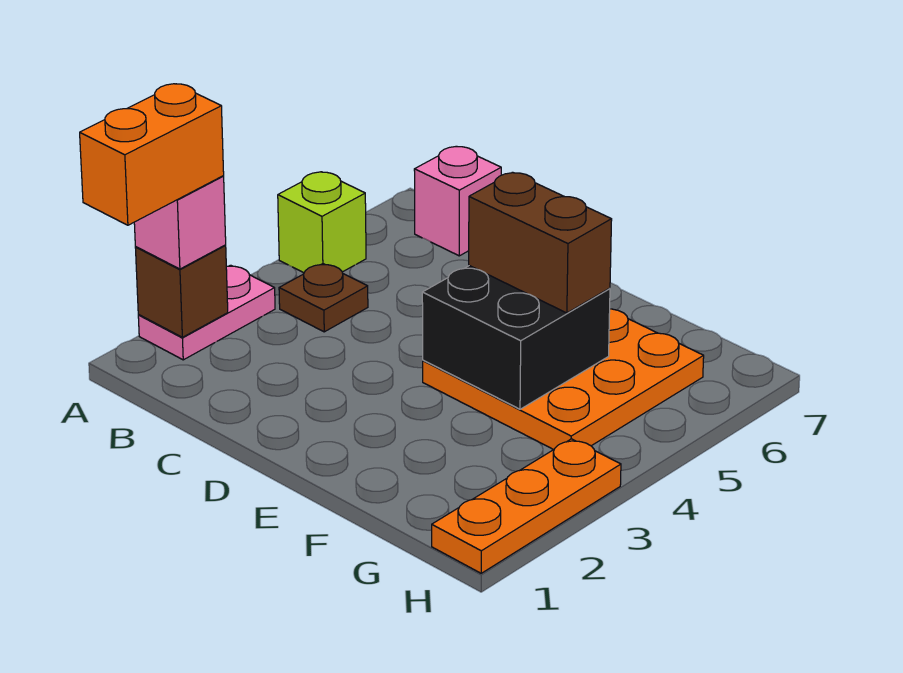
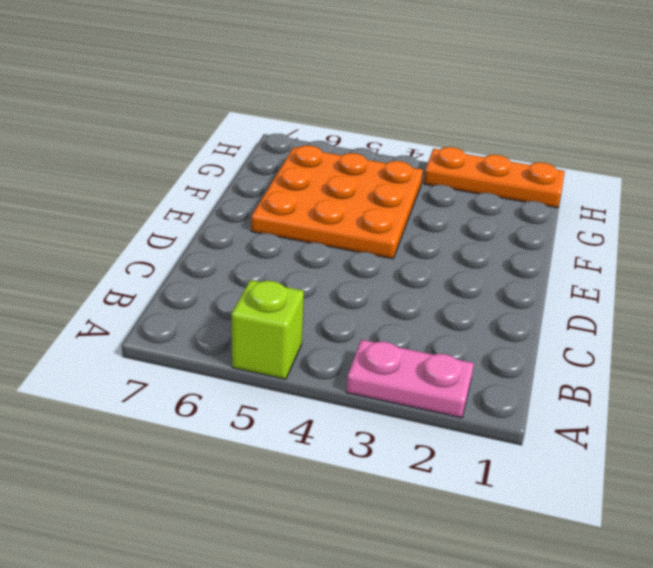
none -> brown 1x1 plate [279,264,368,332]
none -> pink 1x1 brick [414,146,501,256]

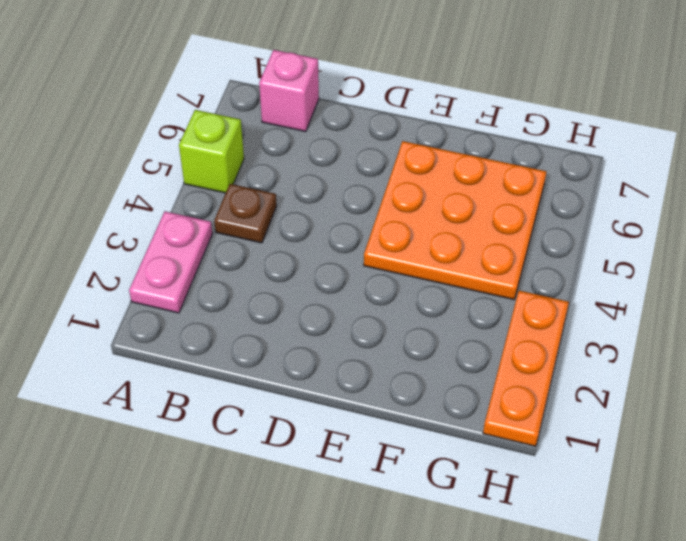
none -> brown 1x1 brick [135,245,228,337]
none -> black 2x2 brick [422,266,610,409]

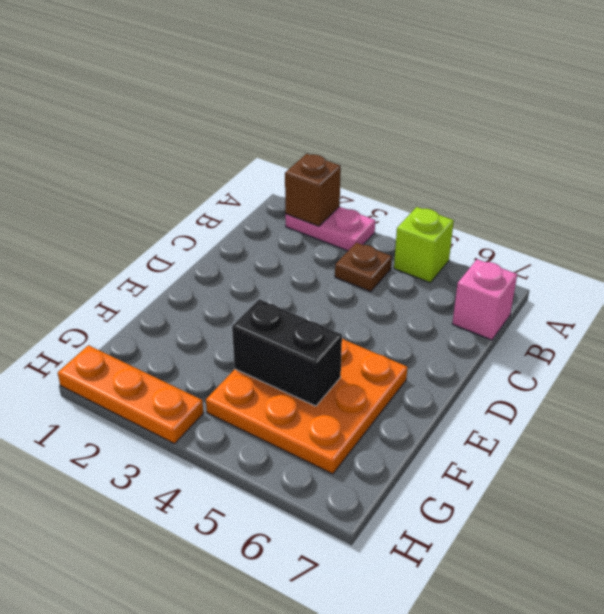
black 1x2 brick [232,299,342,406] -> black 2x2 brick [422,266,610,409]
none -> pink 1x1 brick [134,176,226,269]
none -> brown 1x2 brick [469,172,612,313]

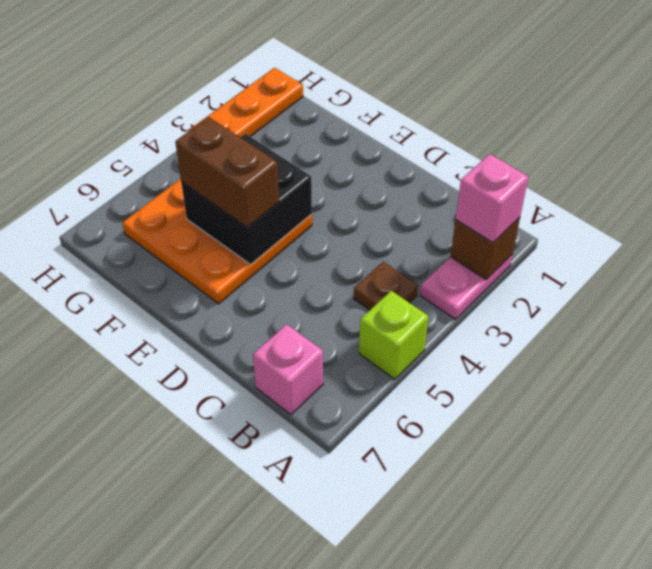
none -> orange 1x2 brick [80,84,224,225]

